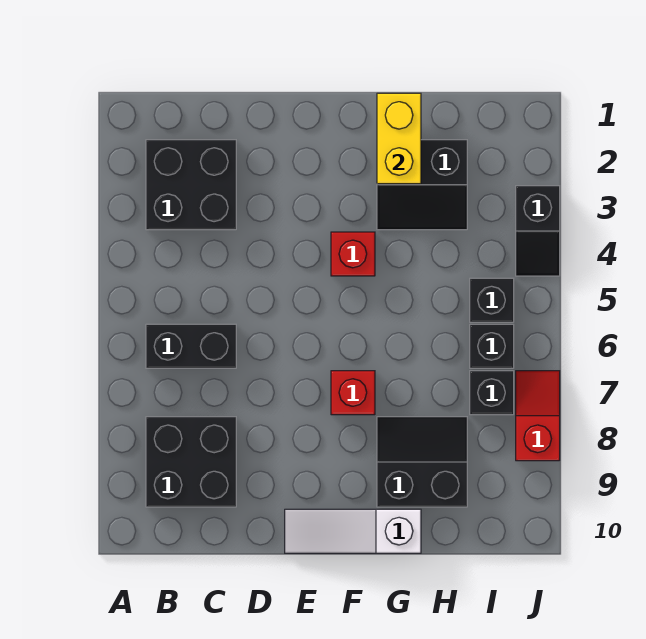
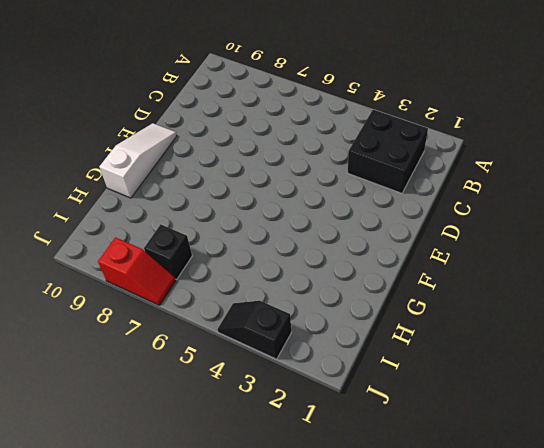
none -> black 1x2 brick [146,324,236,368]
none -> black 2x2 brick [146,417,236,507]
none -> red 1x1 brick [331,232,375,276]

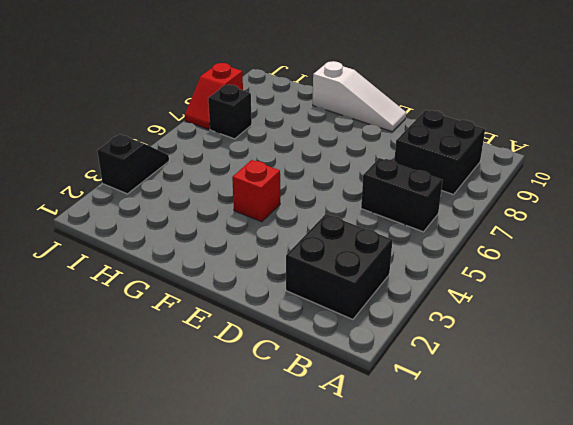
none -> red 1x1 brick [331,371,375,415]
none -> black 2x2 slope [377,140,467,230]
none -> black 2x2 slope [377,417,467,507]

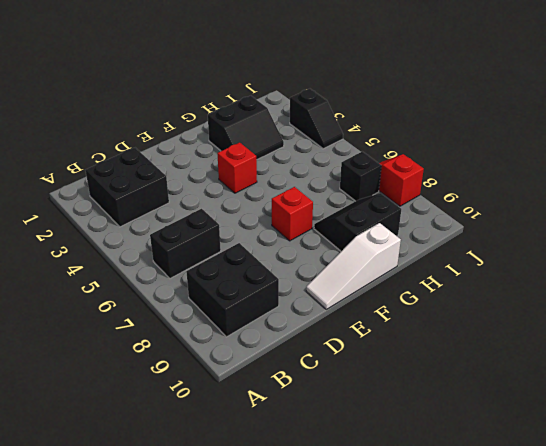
none -> black 1x1 brick [470,278,514,322]
none -> black 1x1 brick [470,324,514,368]
none -> yellow 1x2 brick [377,93,421,184]

